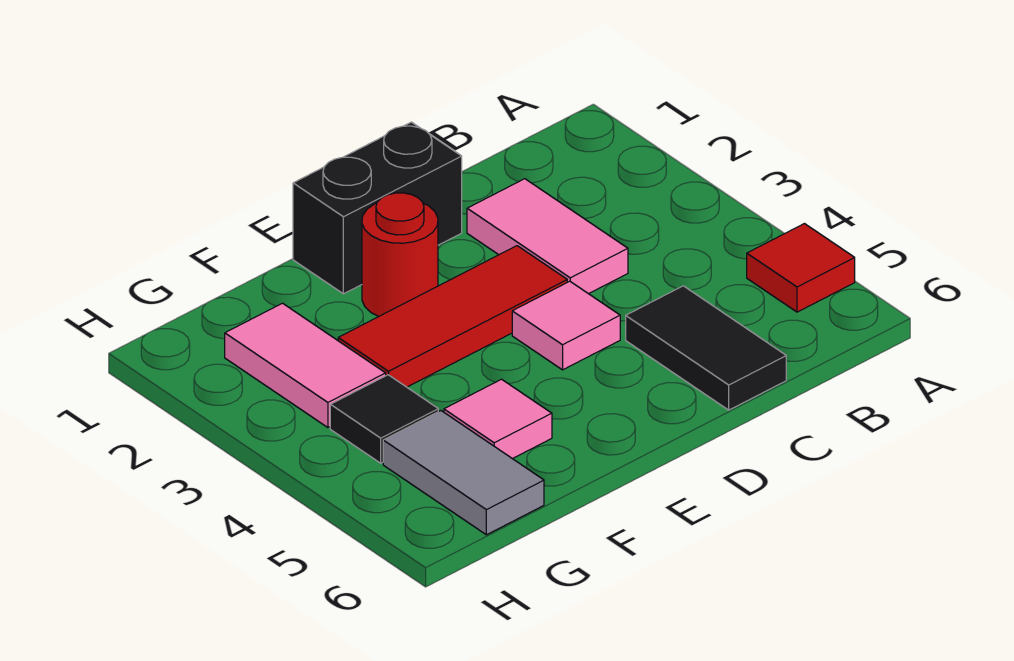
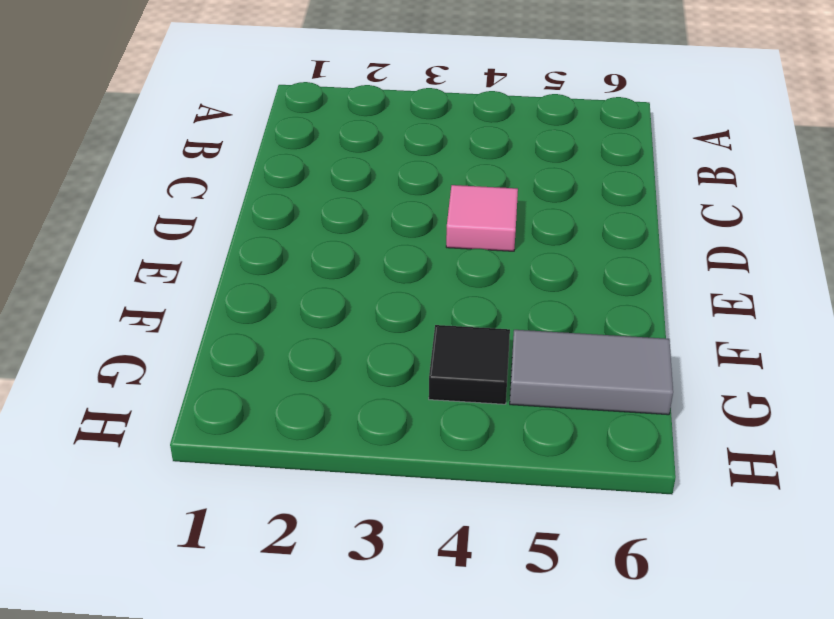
none -> red 1x1 tile [747,224,855,312]
none -> pink 1x2 tile [467,179,628,294]

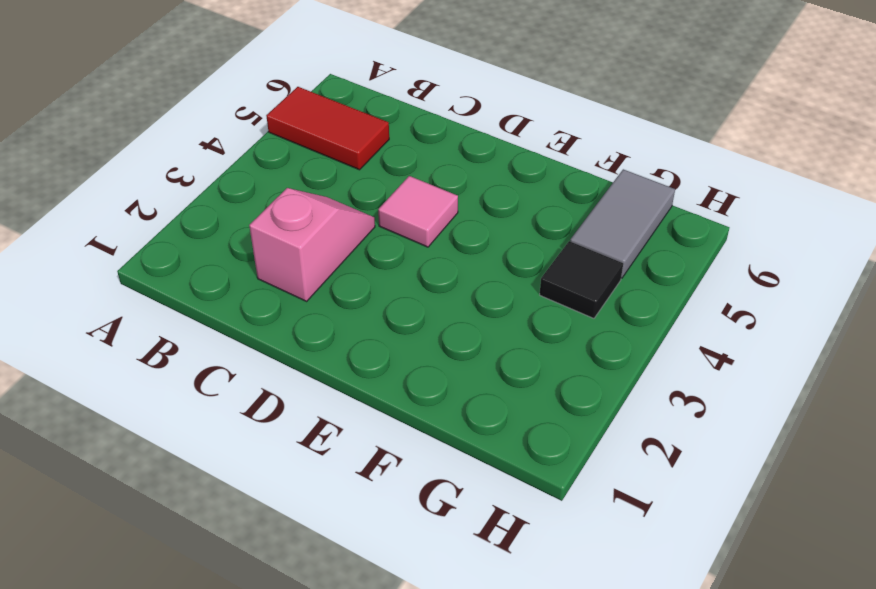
red 1x2 tile [266,87,389,170] -> red 1x1 tile [747,224,855,312]
pink 1x2 slope [249,188,375,301] -> pink 1x2 tile [467,179,628,294]
none -> black 1x2 tile [626,286,786,410]
none -> black 1x2 brick [293,122,462,294]

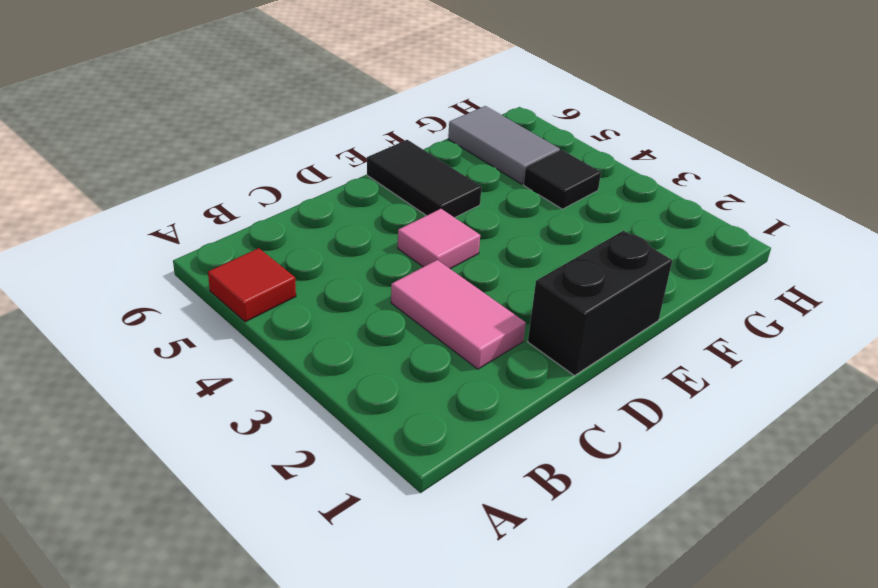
black 1x2 tile [367,140,482,218] -> black 1x2 tile moved to [626,286,786,410]
none -> red 1x3 tile [338,246,567,387]
none -> red 1x1 round brick [362,193,438,317]

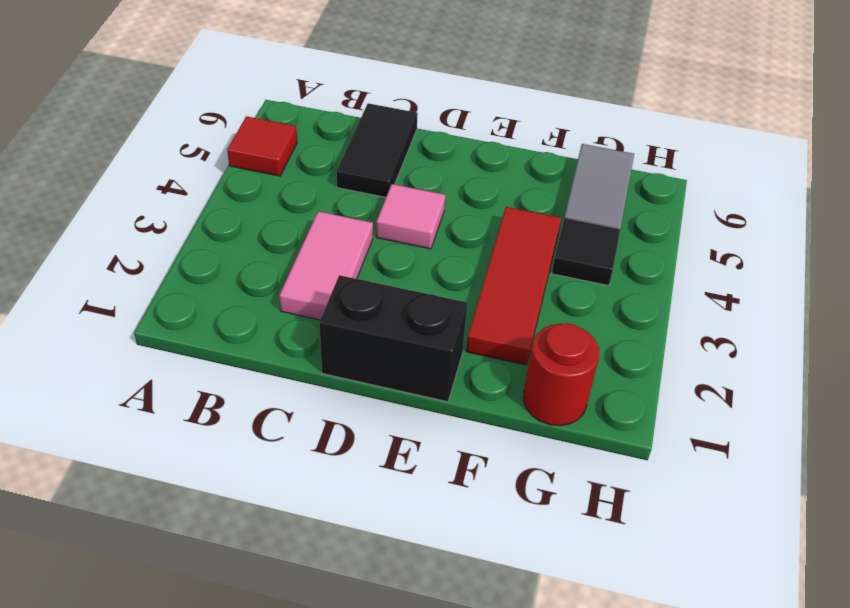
red 1x3 tile [466,207,561,365] -> red 1x3 tile turned to [338,246,567,387]
red 1x1 round brick [523,323,599,426] -> red 1x1 round brick moved to [362,193,438,317]
none -> pink 1x1 tile [444,379,552,459]
none -> pink 1x2 tile [225,303,386,427]

